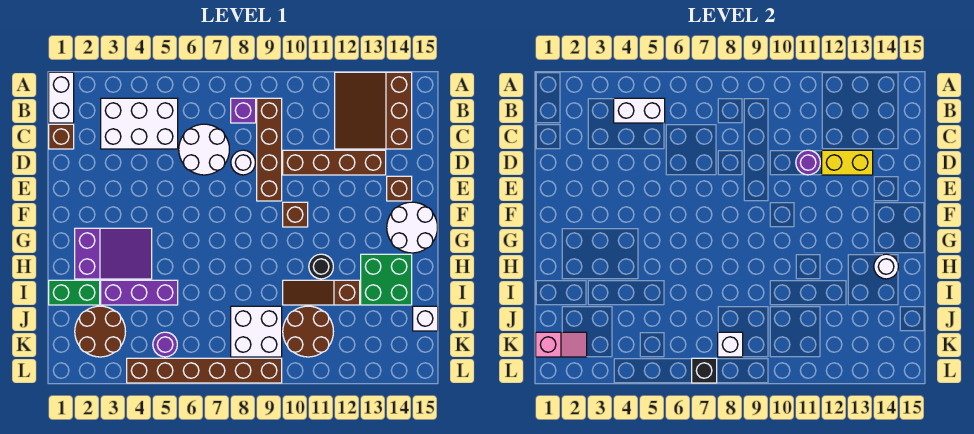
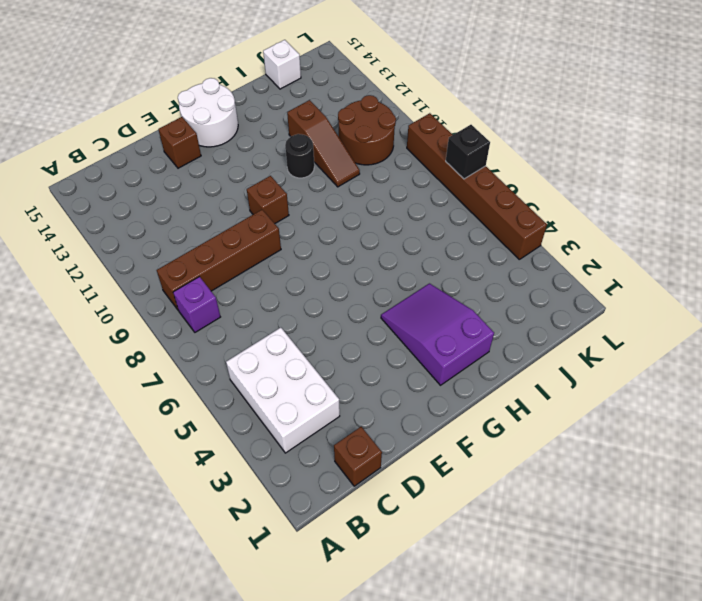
none -> white 1x2 brick [49,72,74,123]
none -> brown 3x3 slope [335,72,412,149]
none -> white 2x2 round brick [179,124,229,175]
none -> white 1x1 round brick [231,150,255,175]

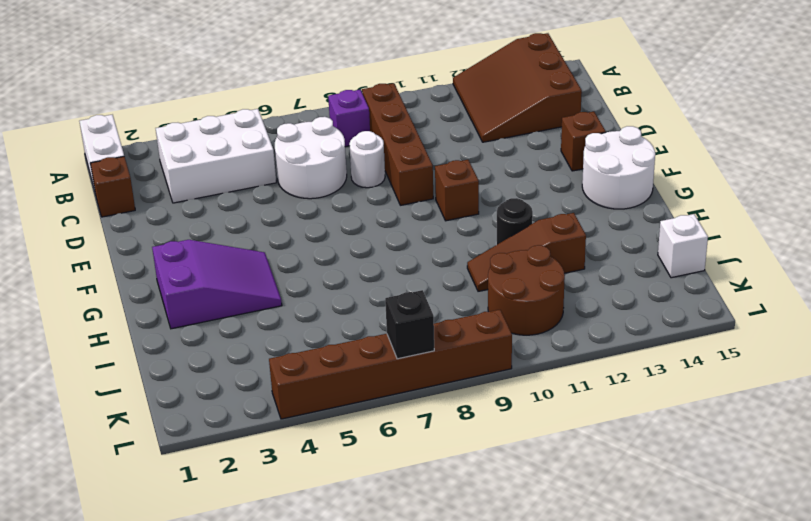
none -> brown 1x4 brick [283,150,386,175]
none -> green 2x2 brick [361,254,412,305]
none -> green 1x2 brick [49,280,100,305]
none -> purple 1x3 brick [101,280,178,305]

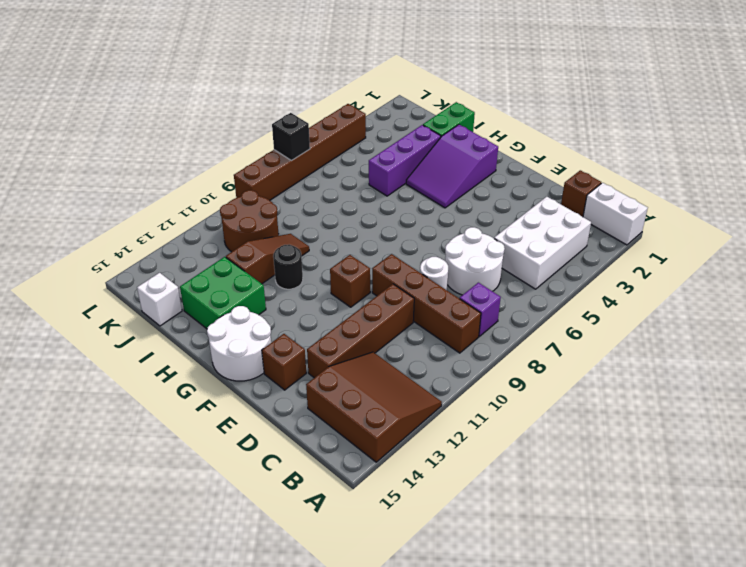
none -> brown 2x2 round brick [75,306,125,357]
none -> white 2x2 brick [231,306,282,357]
none -> purple 1x1 round brick [153,332,177,357]
none -> white 1x2 brick [614,98,665,123]

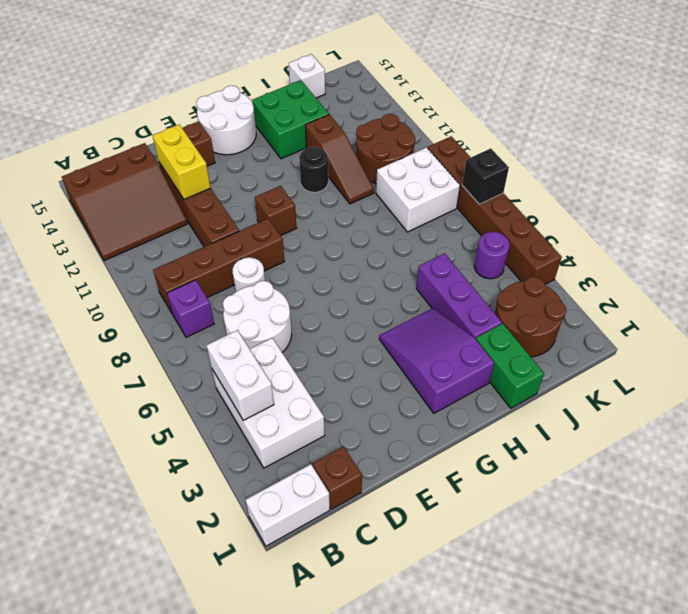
none -> purple 1x1 round brick [796,150,820,175]
none -> white 1x1 round brick [874,254,898,279]
none -> pink 1x2 slope [536,332,587,357]
none -> white 1x1 brick [718,332,743,357]

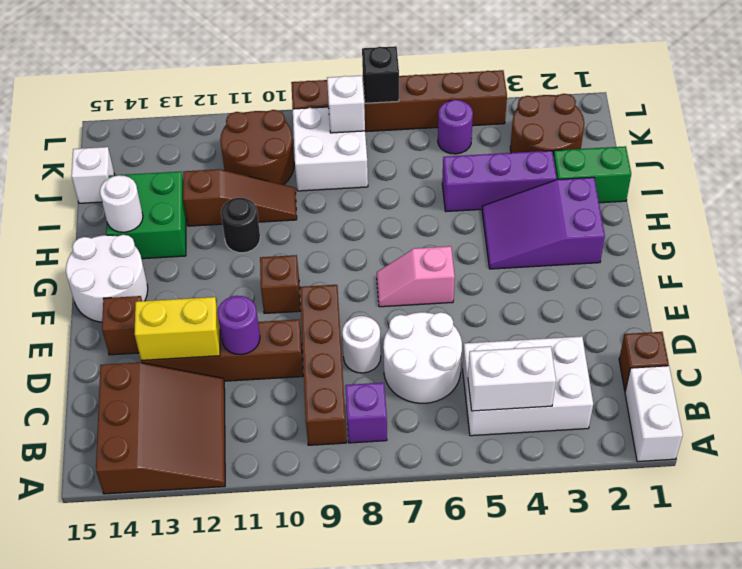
pink 1x2 slope [377,246,455,307] -> pink 1x2 slope moved to [536,332,587,357]

